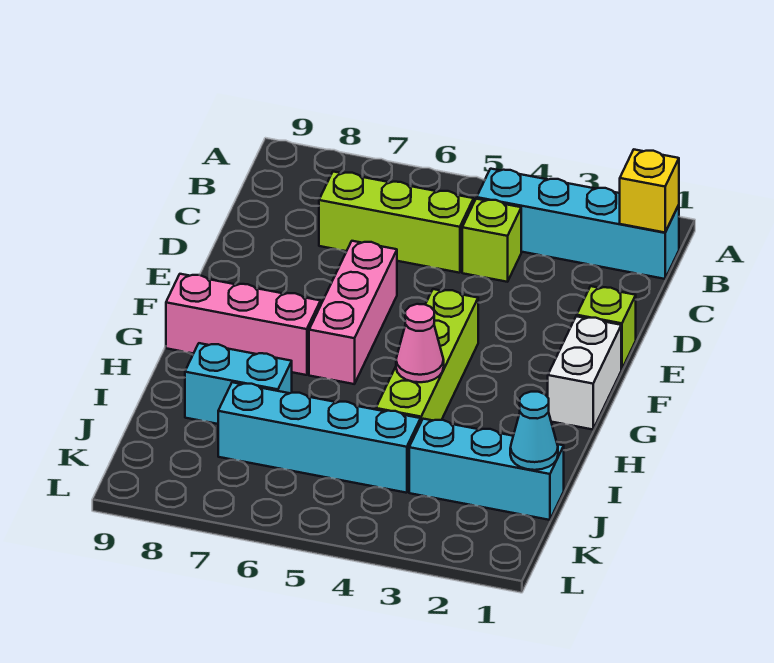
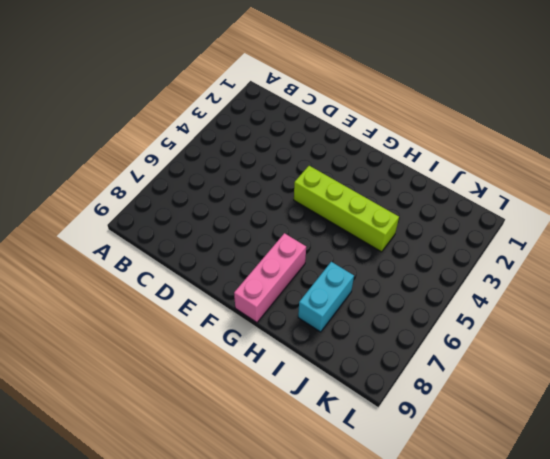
none -> cyan 1x4 brick [477,169,679,279]
none -> lime 1x1 brick [462,199,521,282]
none -> lime 1x3 brick [319,172,474,273]

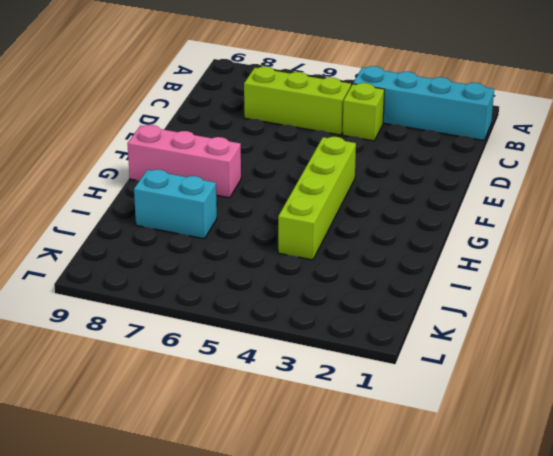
none -> lime 1x1 brick [577,286,636,369]
none -> pink 1x3 brick [309,241,397,384]
none -> white 1x2 brick [548,316,621,430]

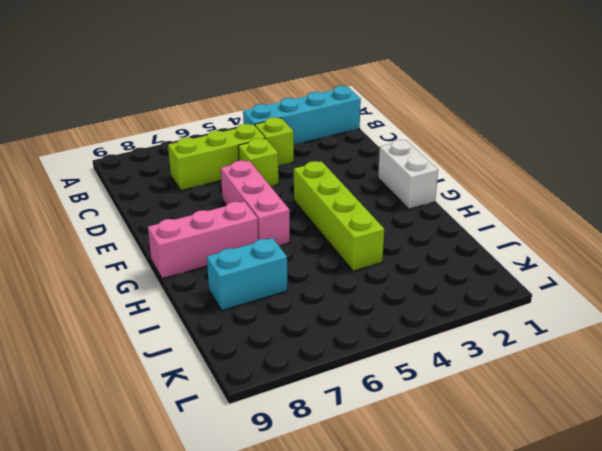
lime 1x1 brick [238,138,279,186] -> lime 1x1 brick moved to [577,286,636,369]
none -> cyan 1x3 brick [409,419,564,520]
none -> cyan 1x4 brick [218,382,421,493]
none -> yellow 1x1 brick [620,150,679,232]

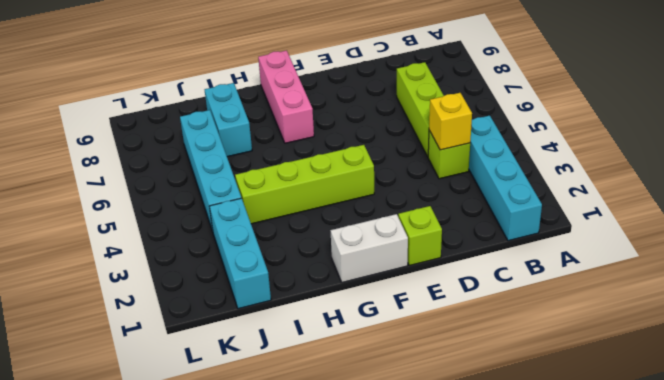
yellow 1x1 brick [429,93,472,150] -> yellow 1x1 brick moved to [620,150,679,232]
none -> pink 1x3 brick [309,241,397,384]
none -> pink 1x1 cone [396,304,444,382]
none -> cyan 1x1 cone [510,392,558,470]

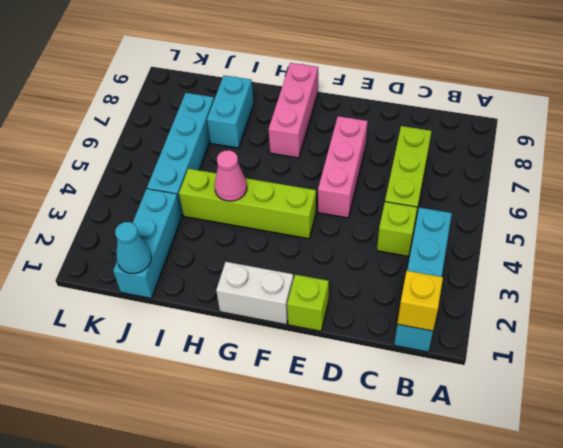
pink 1x3 brick [318,116,368,218] -> pink 1x3 brick turned to [309,241,397,384]

